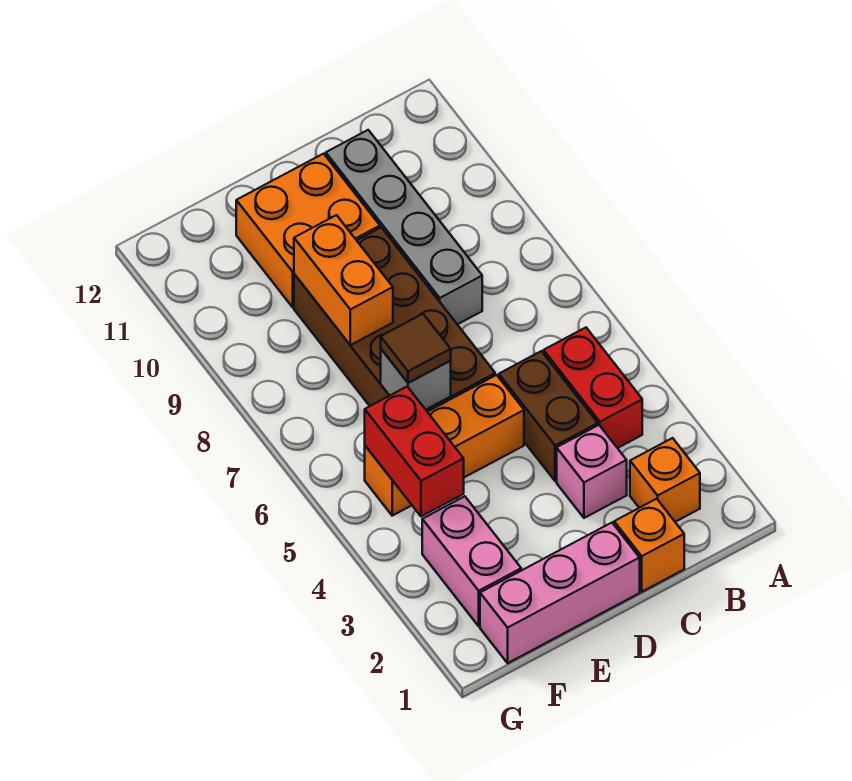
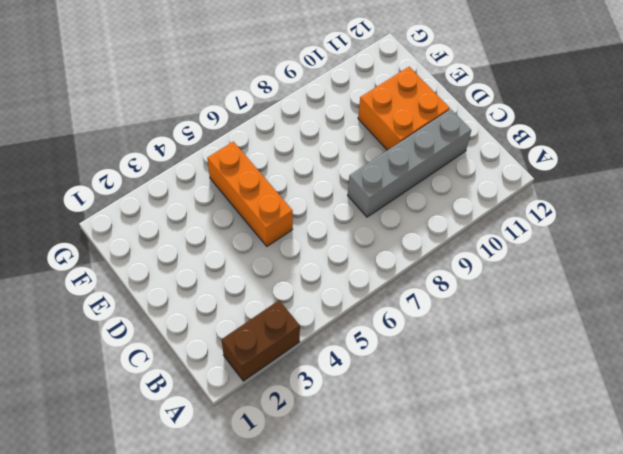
brown 1x2 brick [221,300,300,381] -> brown 1x2 brick moved to [499,351,598,481]
none -> orange 1x1 brick [630,438,700,522]
none -> red 1x2 brick [544,328,642,448]
none -> orange 1x1 brick [614,499,684,592]

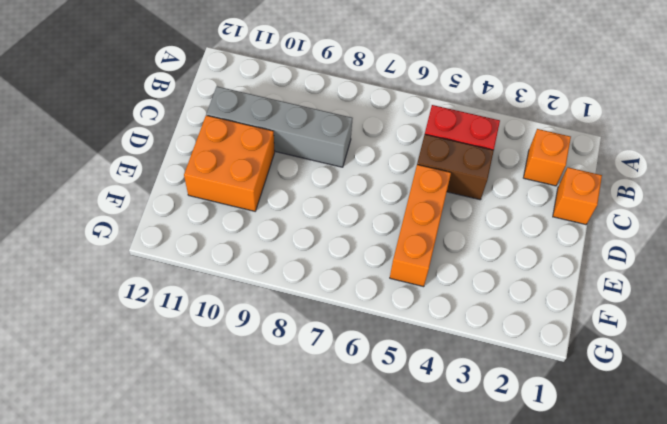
none -> pink 1x1 brick [557,425,627,518]
none -> pink 1x3 brick [480,523,640,663]
none -> brown 2x4 brick [294,228,495,412]

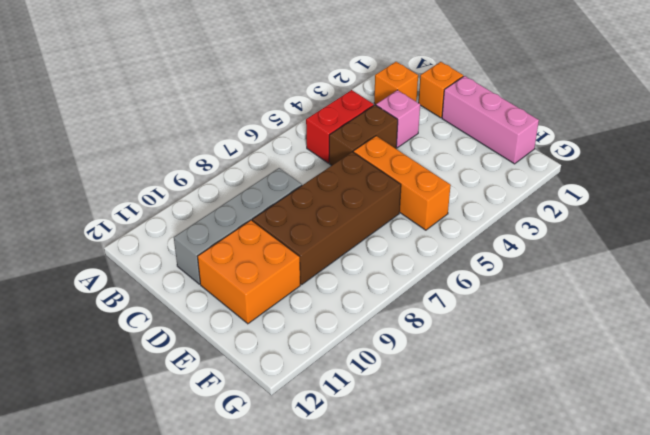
none -> pink 1x2 brick [422,496,521,626]
none -> grey 1x1 brick [381,349,451,410]
none -> orange 1x2 brick [294,215,393,345]

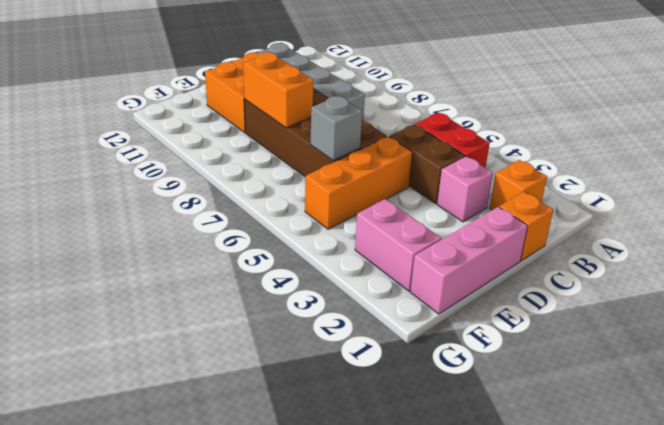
none -> red 1x2 brick [365,387,464,516]
none -> brown 1x1 tile [381,314,451,383]

